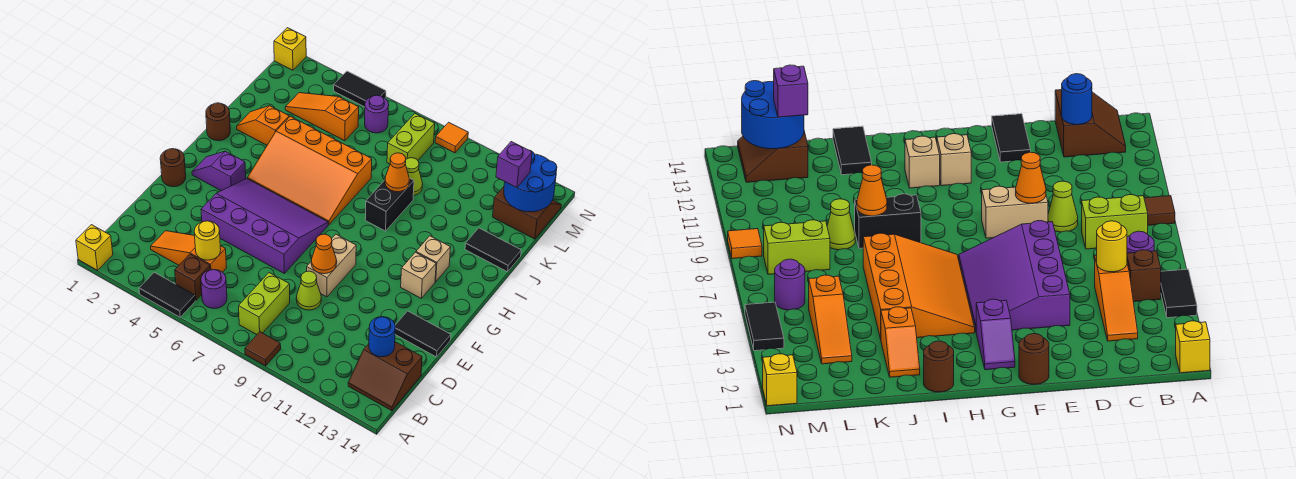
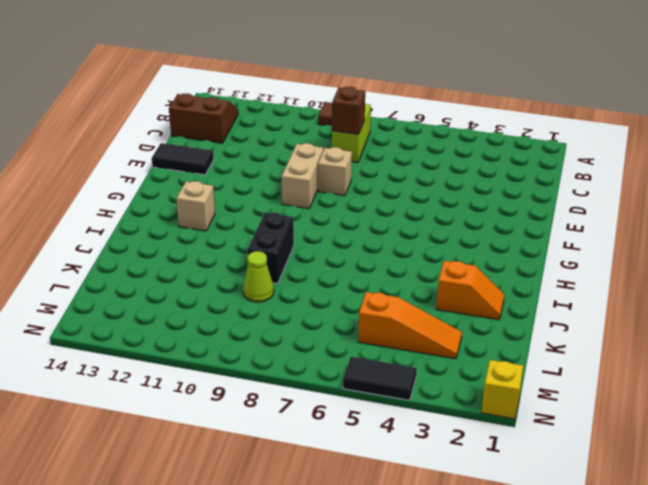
brown 1x1 brick [332,87,365,134] -> brown 1x1 brick moved to [175,254,210,300]
tan 1x1 brick [318,147,352,196] -> tan 1x1 brick moved to [401,252,436,298]
none -> yellow 1x1 brick [76,225,113,270]
none -> black 1x2 tile [139,272,195,317]
none -> purple 1x1 round brick [201,270,227,309]
none -> orange 1x3 slope [151,231,227,272]

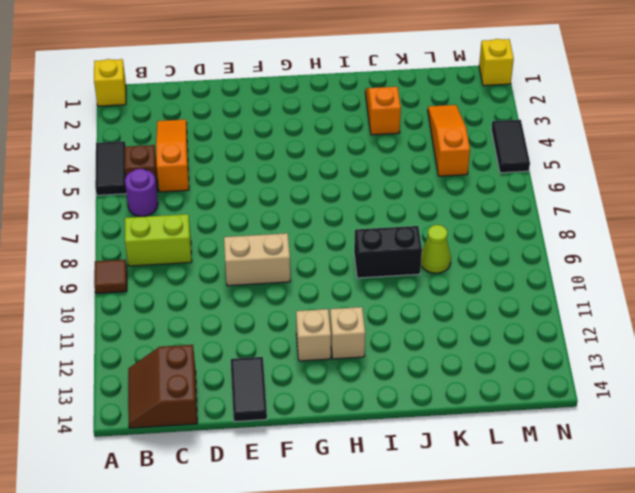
none -> lime 1x1 cone [296,271,321,310]
none -> purple 3x4 slope [201,179,328,273]
none -> brown 1x1 round brick [160,149,186,187]
none -> purple 1x2 slope [192,151,246,191]

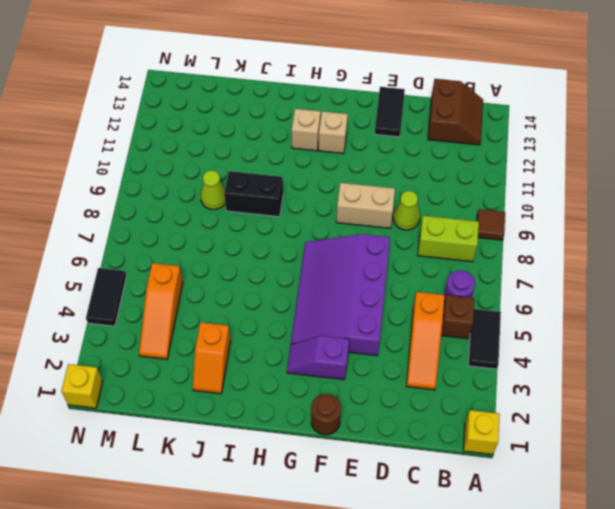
purple 1x2 slope [287,336,349,380] -> purple 1x2 slope turned to [192,151,246,191]
none -> orange 3x4 slope [247,116,372,225]
none -> brown 1x1 round brick [206,103,230,141]
none -> black 1x2 tile [465,228,521,272]
none -> lime 1x2 brick [387,114,435,164]

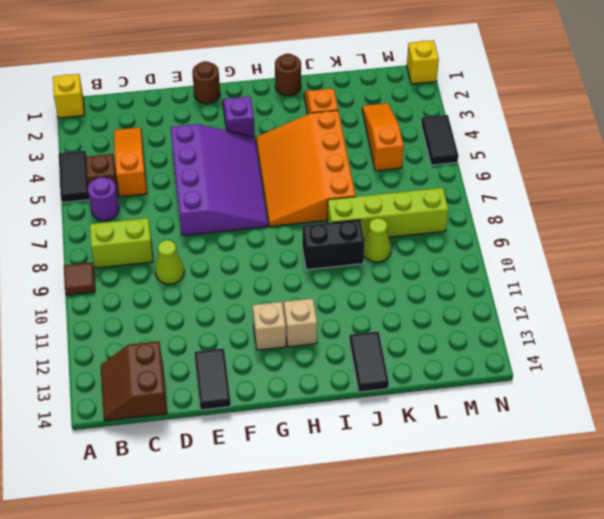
lime 1x4 brick [327,188,448,240] -> lime 1x2 brick [387,114,435,164]
none -> tan 1x2 brick [307,234,356,297]
none -> brown 2x2 slope [493,187,561,239]
none -> purple 1x1 round brick [365,95,389,133]
none -> orange 1x1 tile [435,122,468,153]

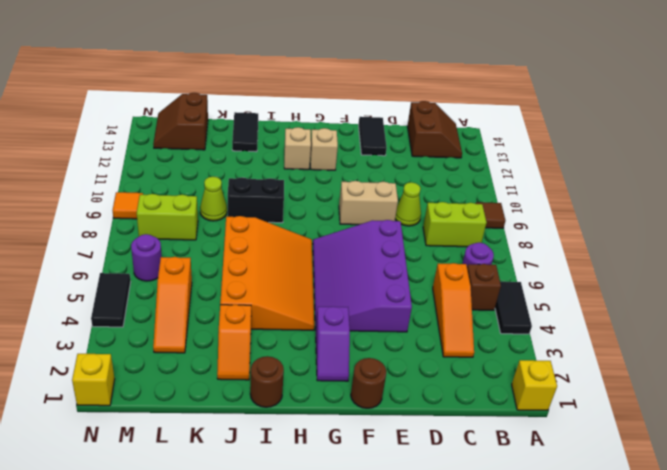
none -> yellow 1x1 round brick [194,221,221,260]
none -> blue 1x1 round brick [369,317,395,357]
none -> orange 1x1 cone [311,234,337,274]
none -> orange 1x1 cone [385,153,409,192]

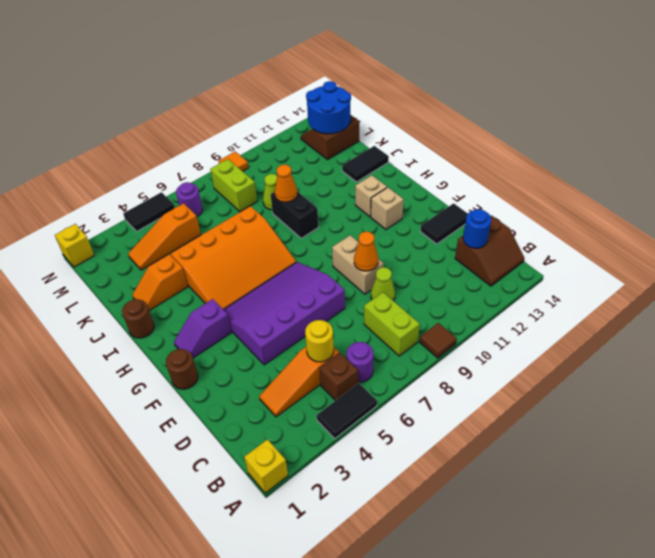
none -> purple 1x1 brick [496,142,532,188]

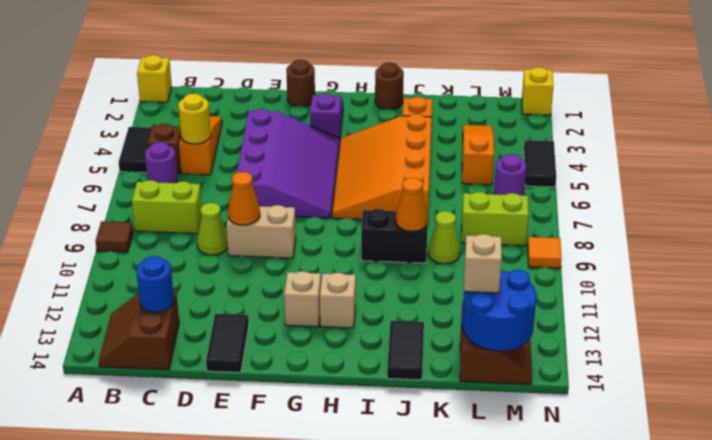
tan 1x1 brick [464,234,502,293] -> purple 1x1 brick [496,142,532,188]

